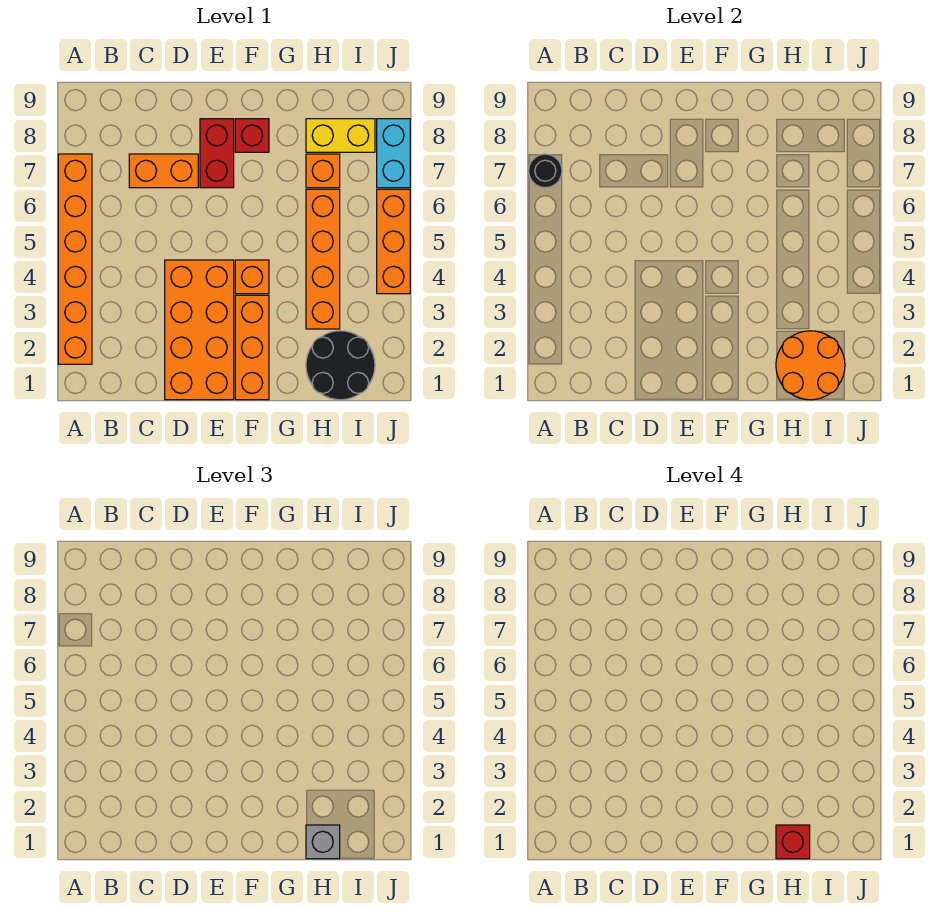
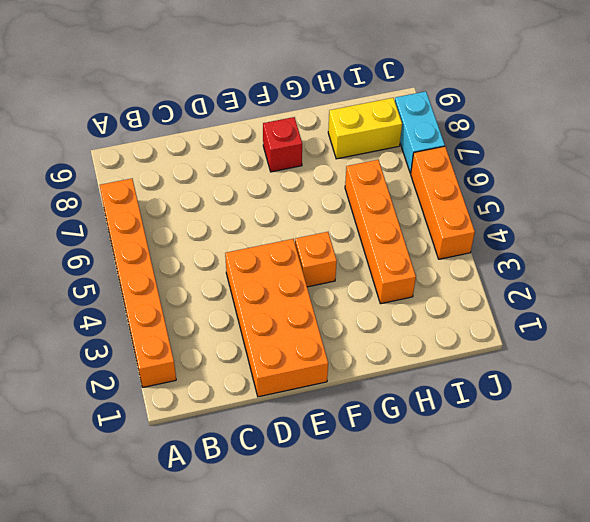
none -> orange 1x2 brick [129,154,198,188]
none -> red 1x2 brick [200,119,234,188]
none -> orange 1x3 brick [235,295,269,400]

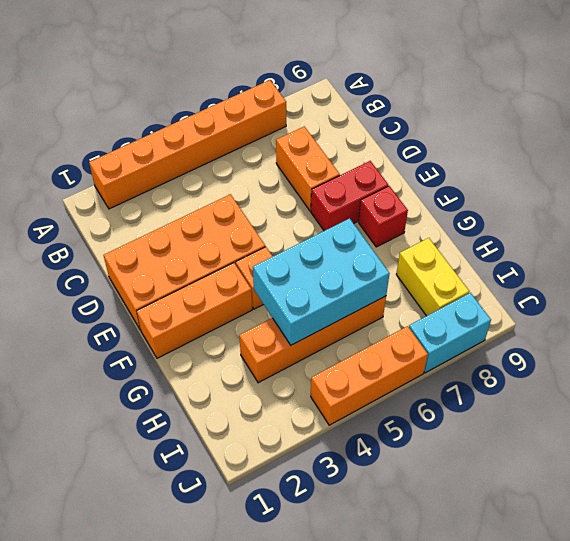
cyan 2x3 brick [253,218,390,345] -> none
none -> black 2x2 round brick [306,331,375,400]
none -> orange 1x1 brick [306,154,340,188]
none -> black 1x1 round brick [529,154,562,188]

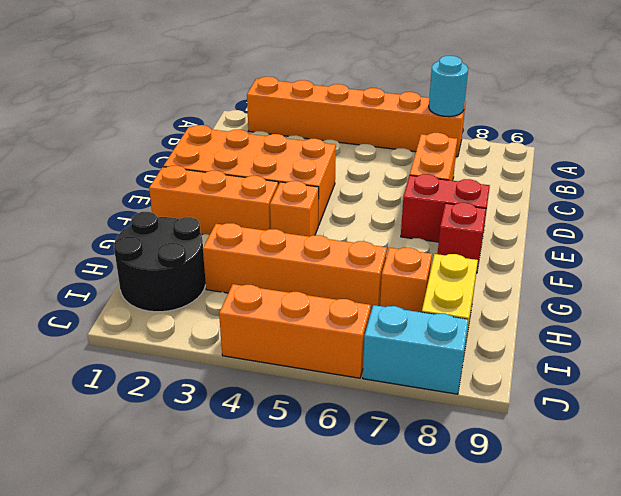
cyan 1x1 round brick [429,56,468,117] -> black 1x1 round brick [529,154,562,188]
none -> orange 2x2 round brick [776,331,845,400]
none -> grey 1x1 brick [306,825,340,859]
none -> red 1x1 brick [776,825,810,859]

